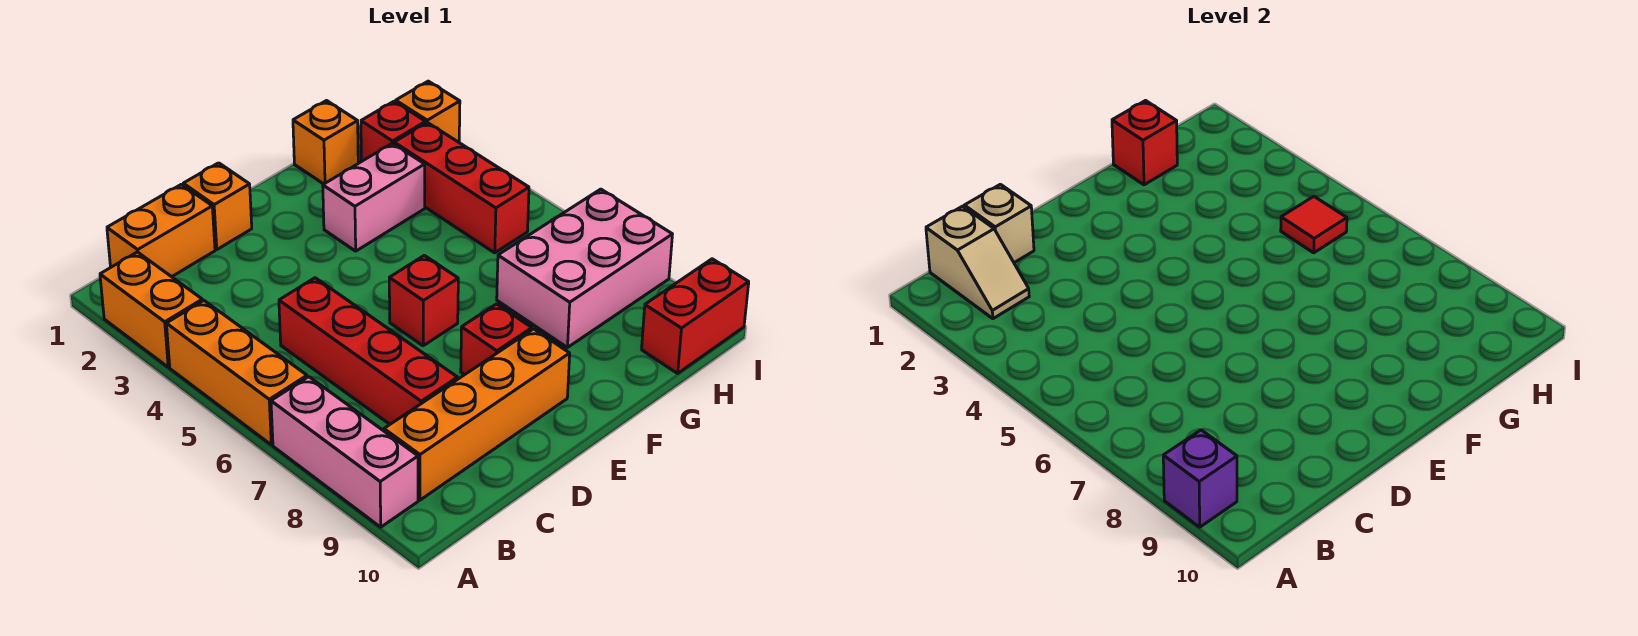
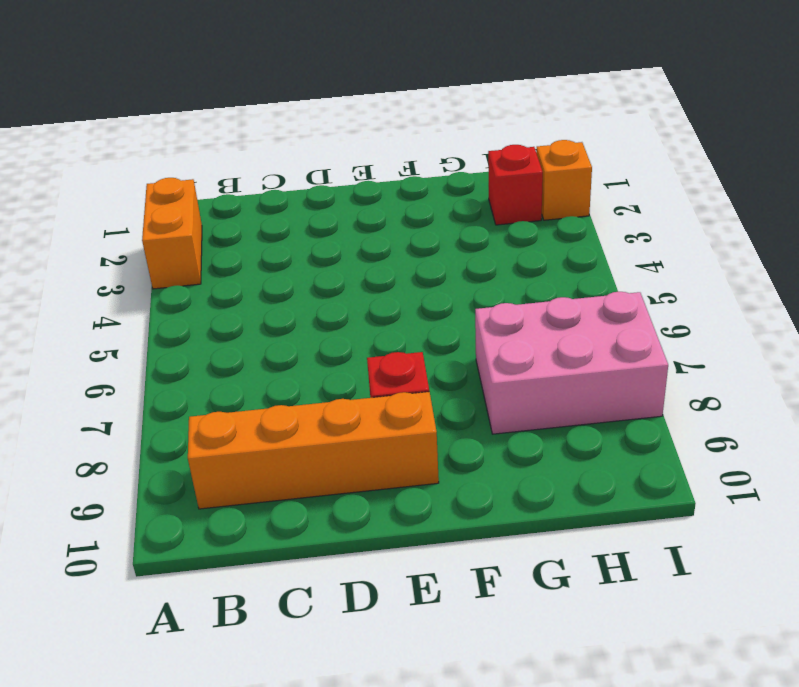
none -> orange 1x3 brick [166,301,307,445]
none -> pink 1x3 brick [271,377,418,527]
none -> orange 1x2 brick [107,184,215,277]

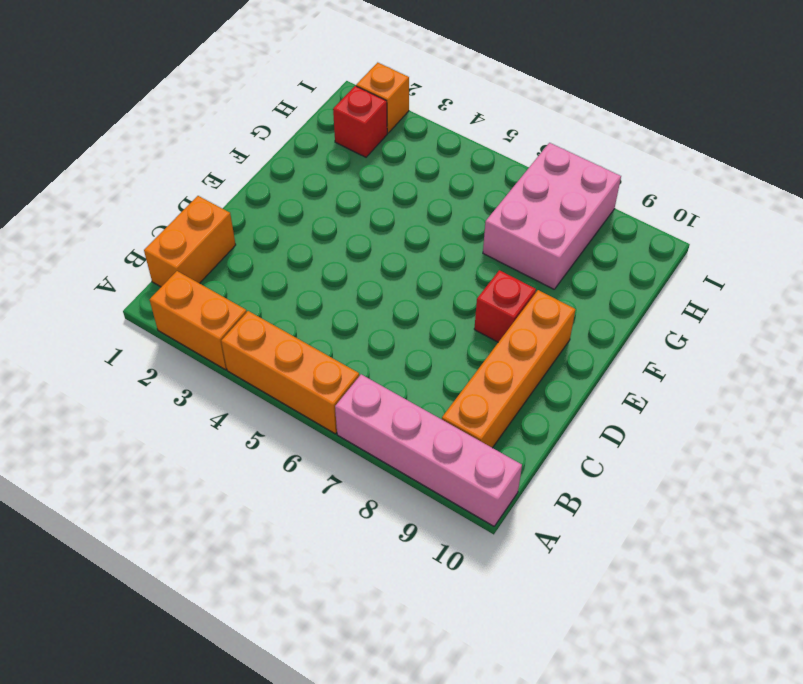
pink 1x4 brick [335,374,522,526] -> pink 1x3 brick [271,377,418,527]
none -> red 1x4 brick [279,278,458,424]
none -> orange 1x1 brick [183,163,252,249]
none -> red 1x1 brick [389,255,458,346]

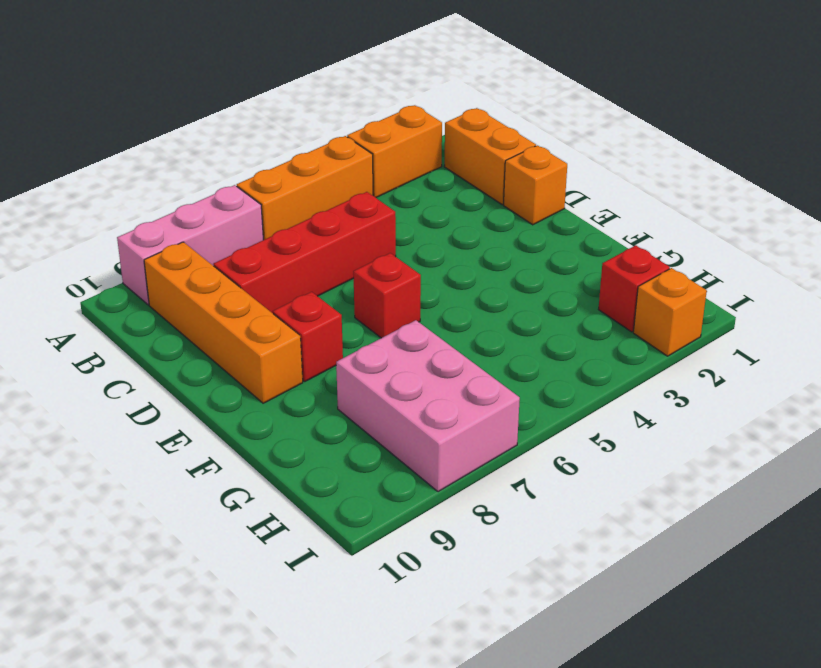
none -> pink 1x2 brick [323,143,425,251]
none -> orange 1x1 brick [293,101,358,184]
none -> red 1x3 brick [394,123,529,253]

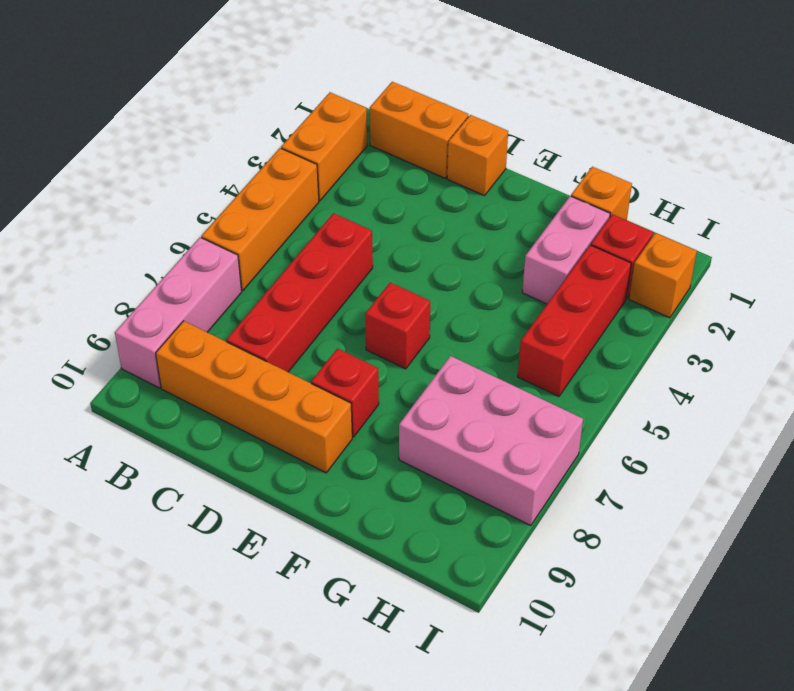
pink 1x2 brick [522,196,610,304] -> pink 1x2 brick turned to [323,143,425,251]
none -> red 1x2 brick [642,259,749,373]
none -> purple 1x1 brick [1163,430,1237,527]
none -> tan 1x2 slope [926,206,1029,319]

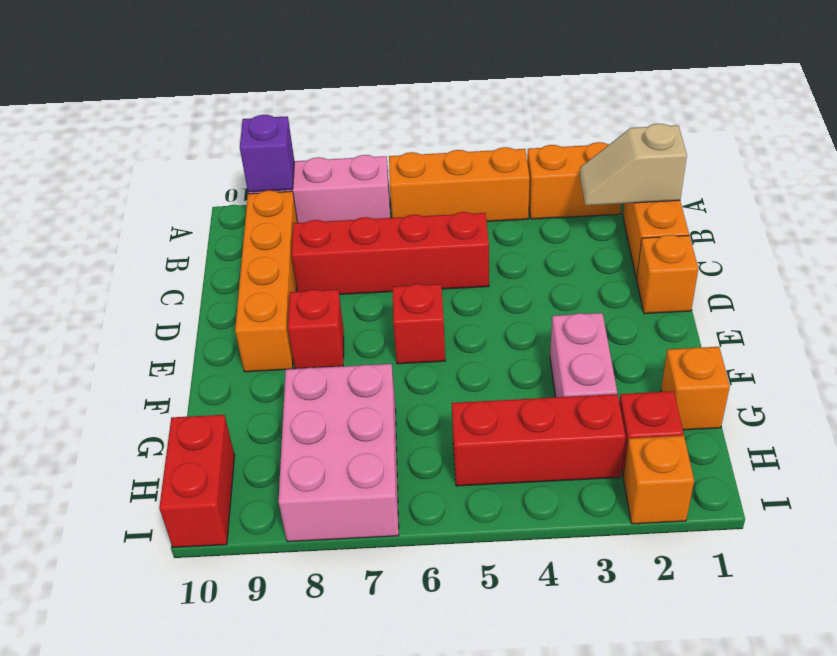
none -> tan 1x1 brick [964,184,1034,263]
none -> red 1x1 brick [1112,101,1177,185]
none -> red 1x1 tile [1281,196,1347,253]

